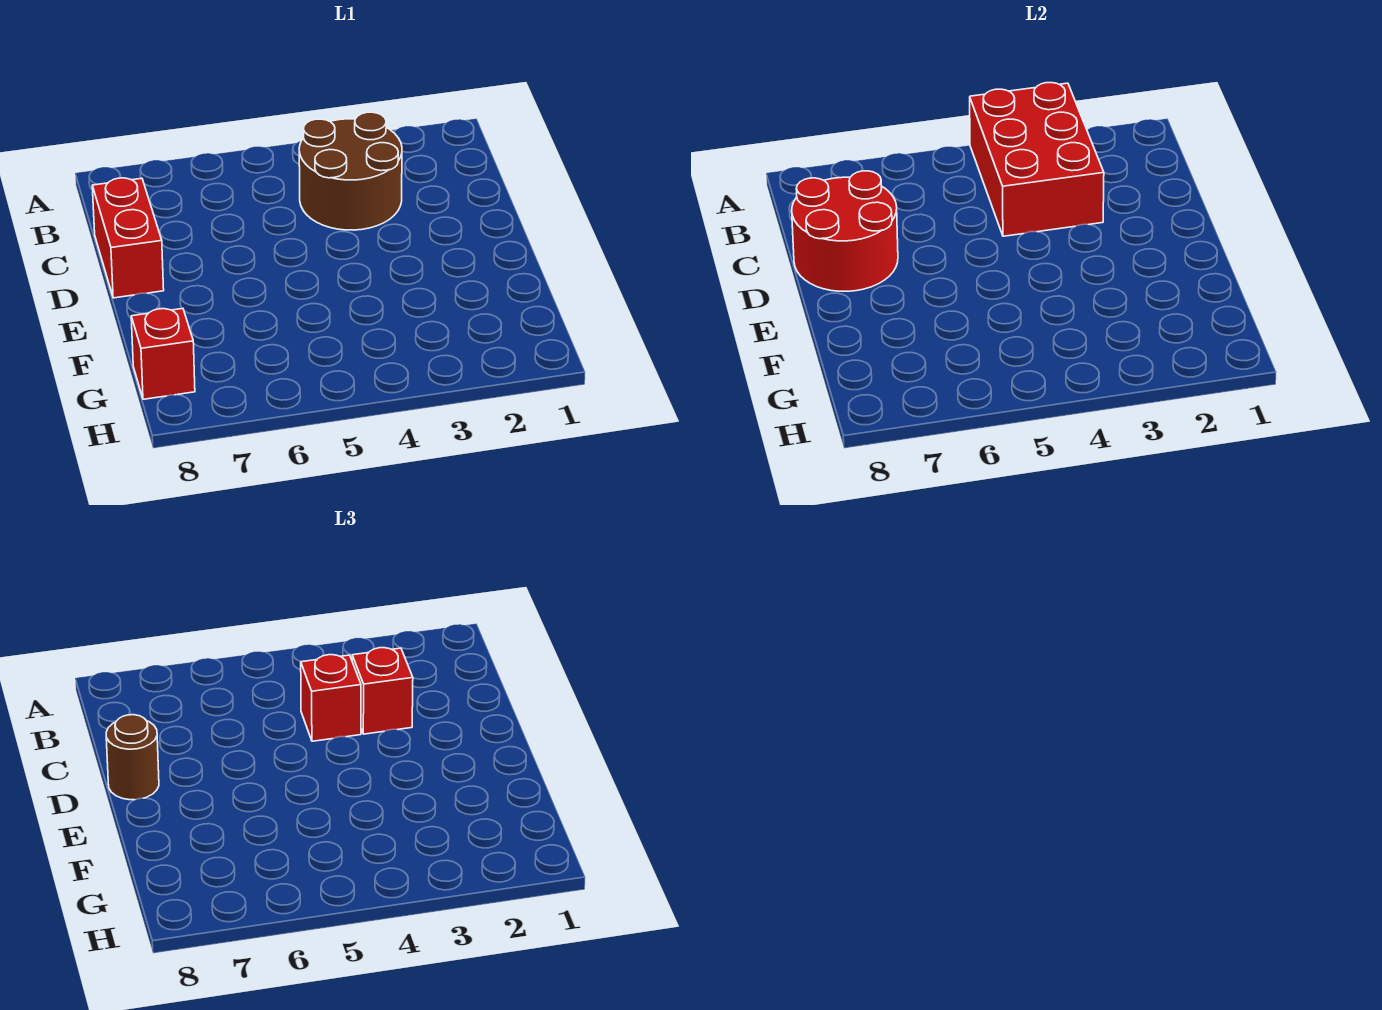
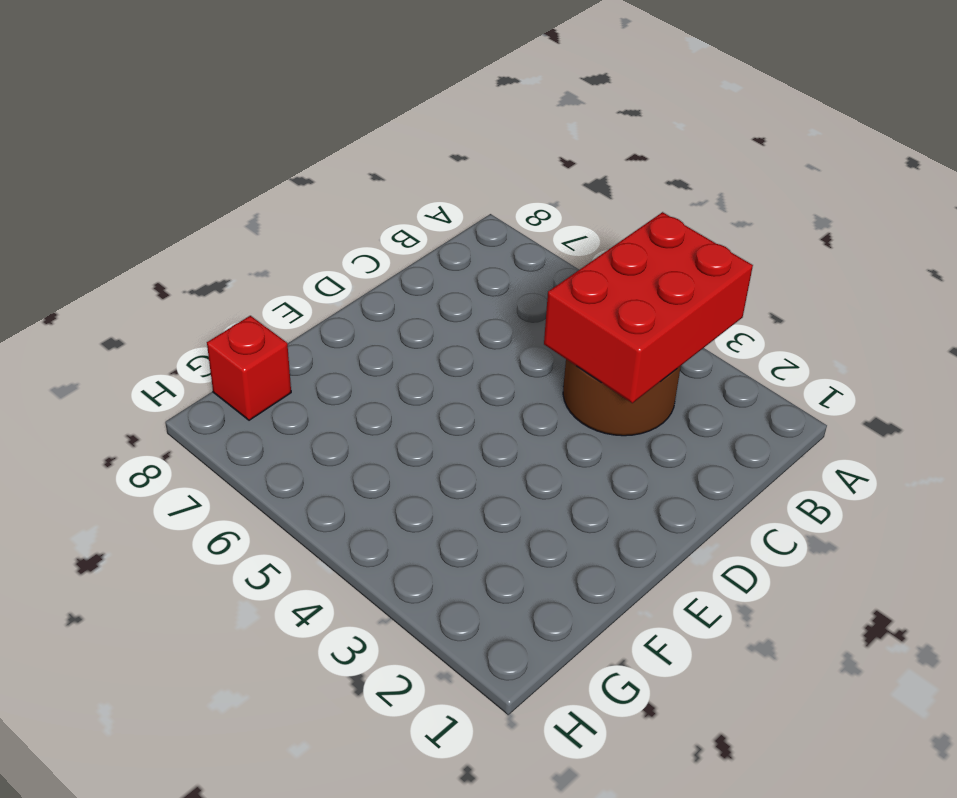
none -> red 1x2 brick [92,178,164,298]
none -> red 2x2 round brick [792,171,898,291]

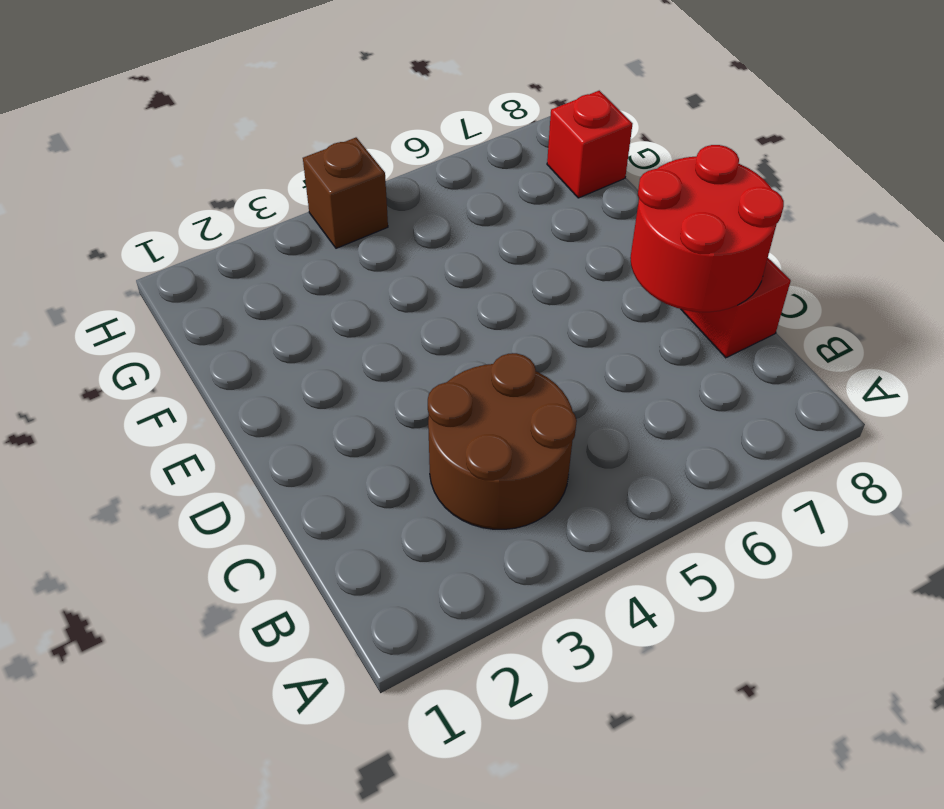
brown 1x1 brick [303,138,388,248] -> none
none -> red 2x3 brick [970,83,1104,236]
none -> red 1x1 brick [352,648,413,734]

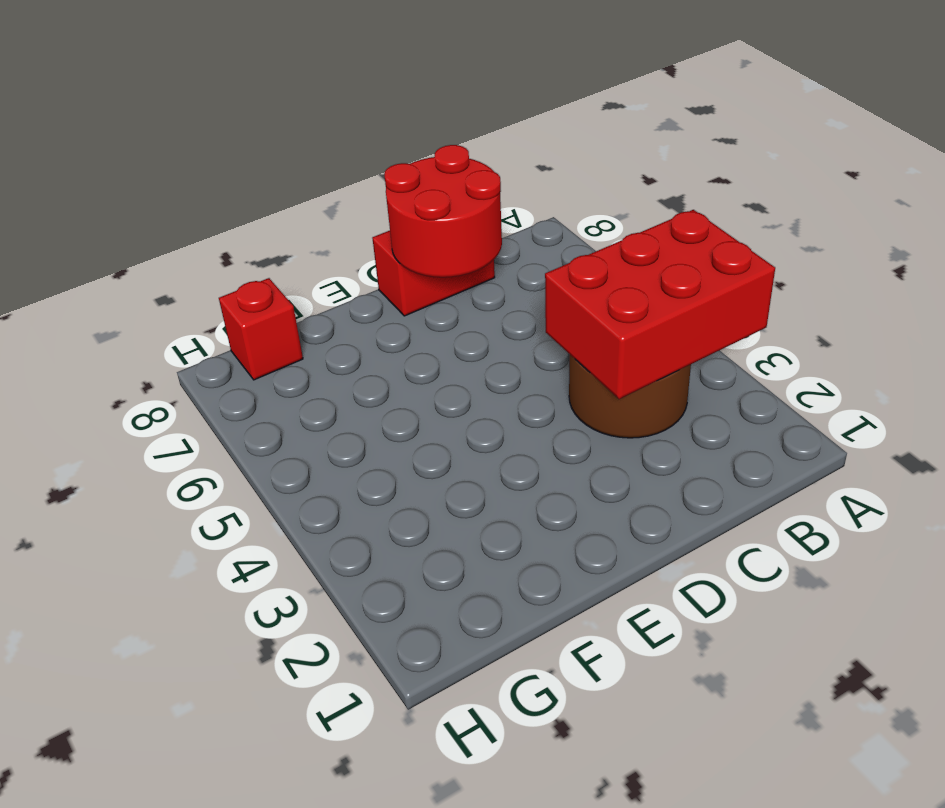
none -> red 1x1 brick [352,648,413,734]
none -> red 1x1 brick [301,655,361,741]

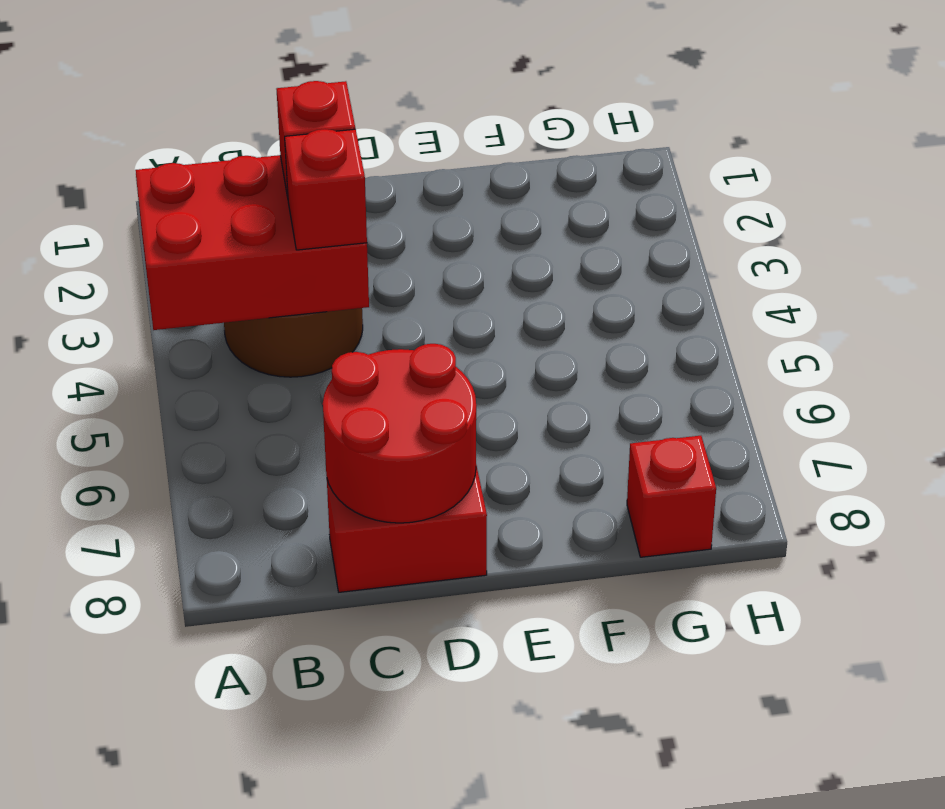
none -> brown 1x1 round brick [106,715,159,800]

